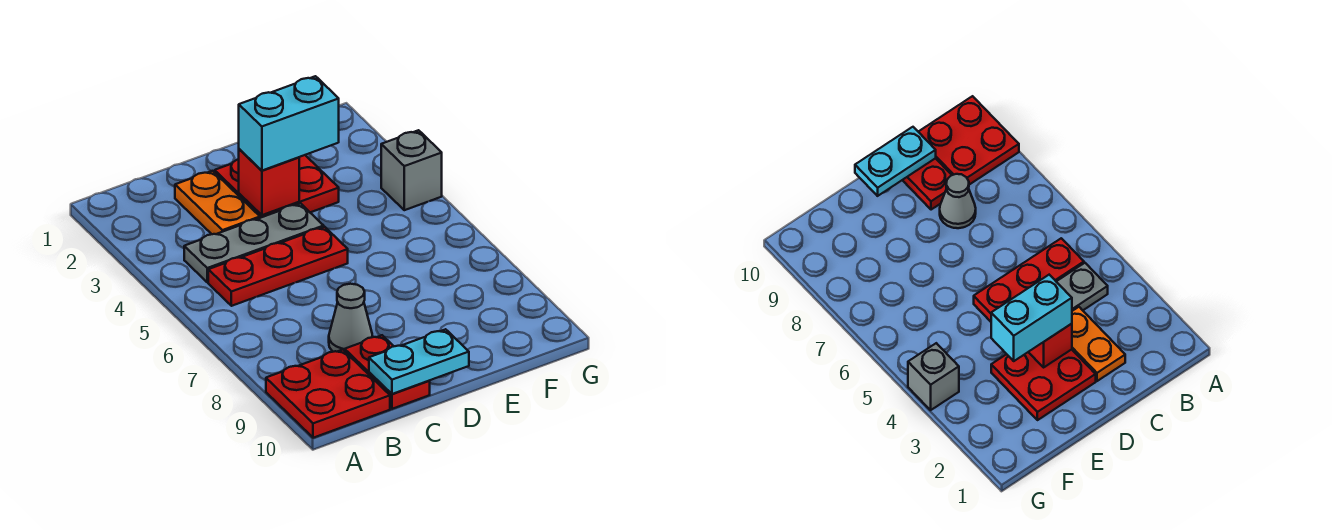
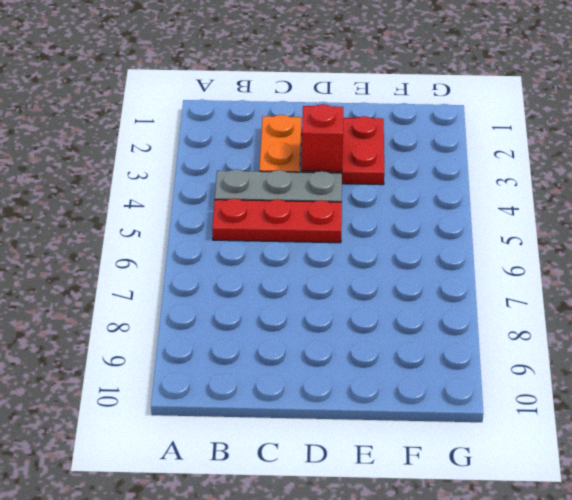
none -> red 2x2 plate [266,350,390,438]
none -> grey 1x1 cone [329,284,373,352]

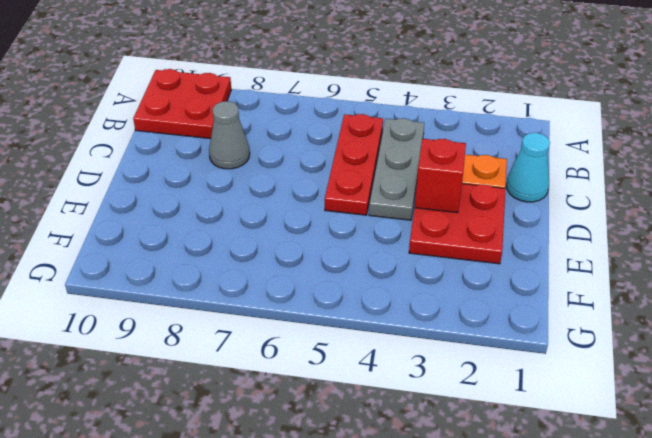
cyan 1x1 cone [506,133,550,202] -> none
none -> red 1x2 plate [345,335,430,409]
none -> grey 1x1 brick [381,130,442,210]

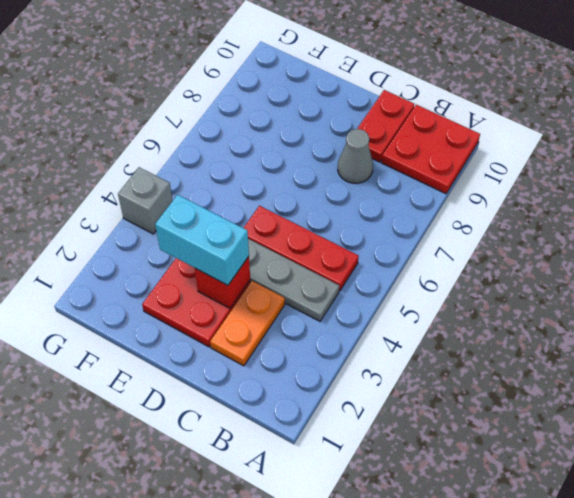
none -> cyan 1x2 plate [369,329,469,394]

